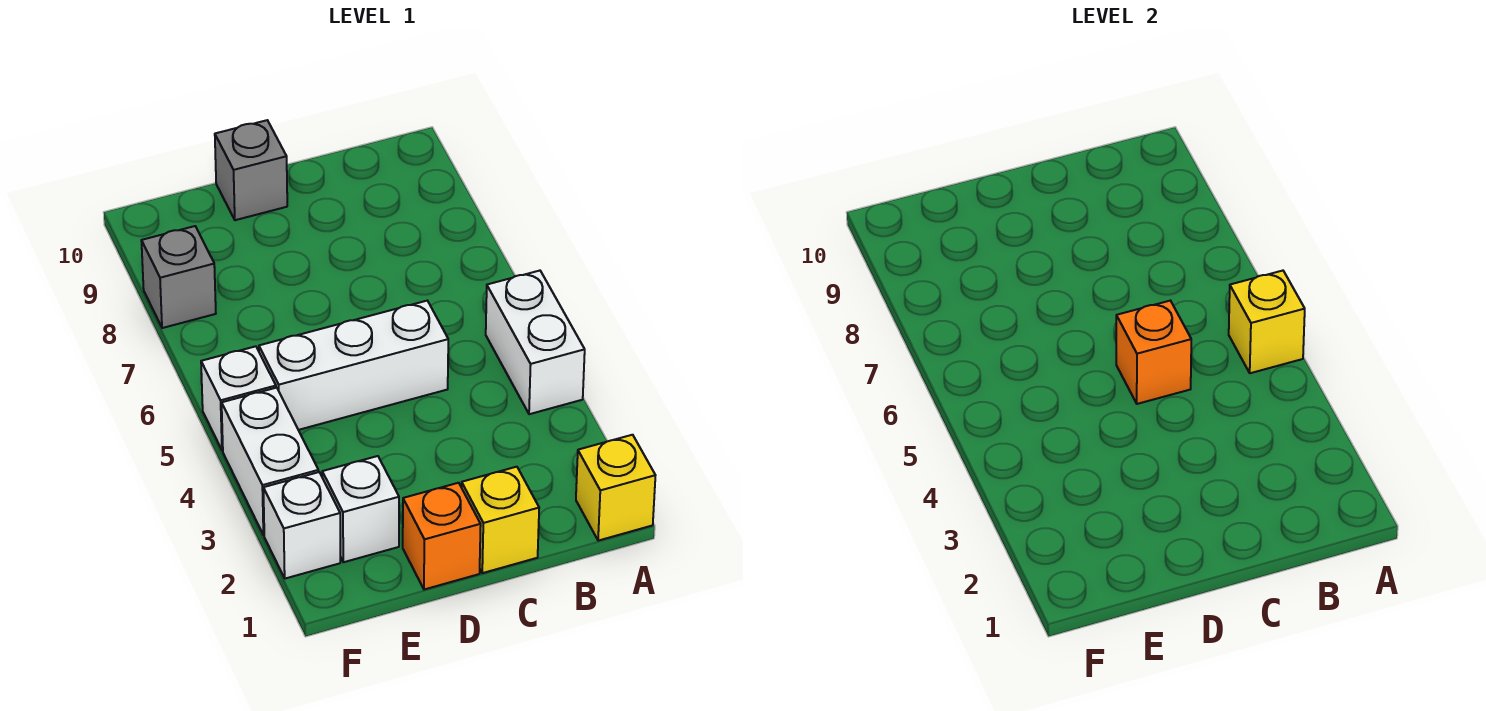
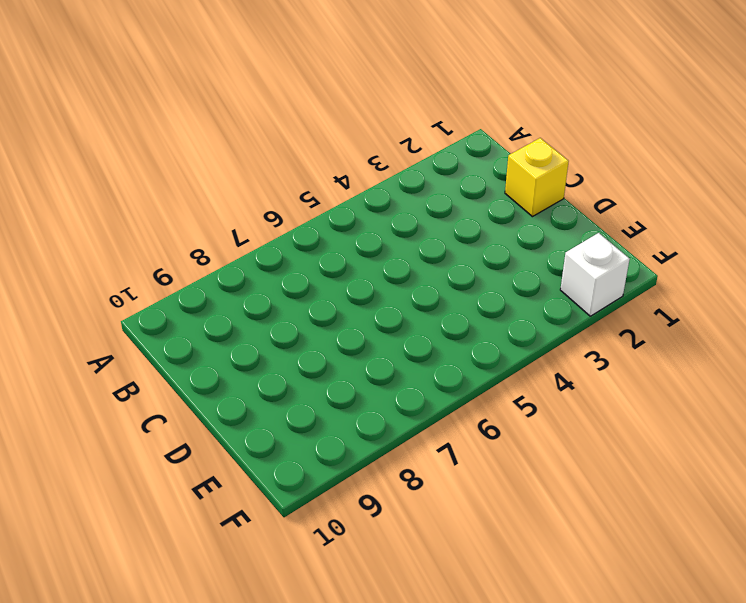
none -> yellow 1x1 brick [576,435,656,541]
none -> white 1x2 brick [486,271,585,414]
none -> white 1x3 brick [259,301,448,430]

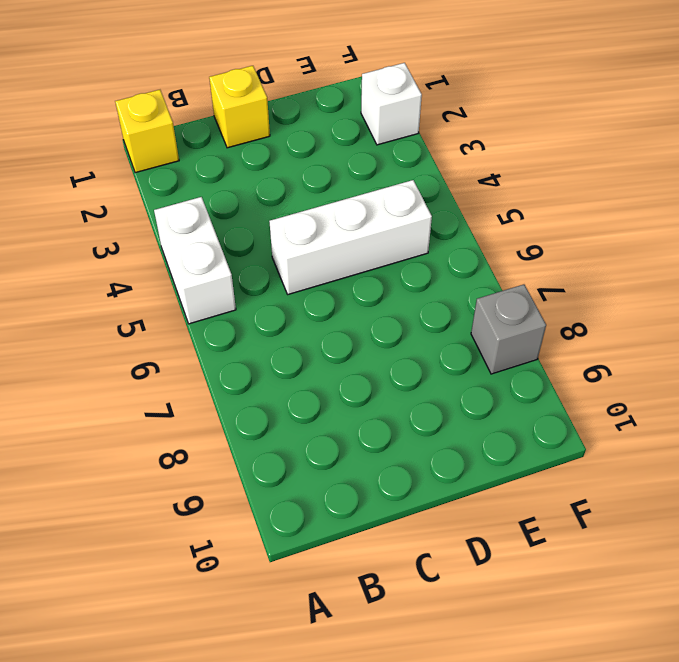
none -> orange 1x1 brick [403,483,481,589]
none -> grey 1x1 brick [215,120,287,220]
none -> white 1x1 brick [322,456,399,562]

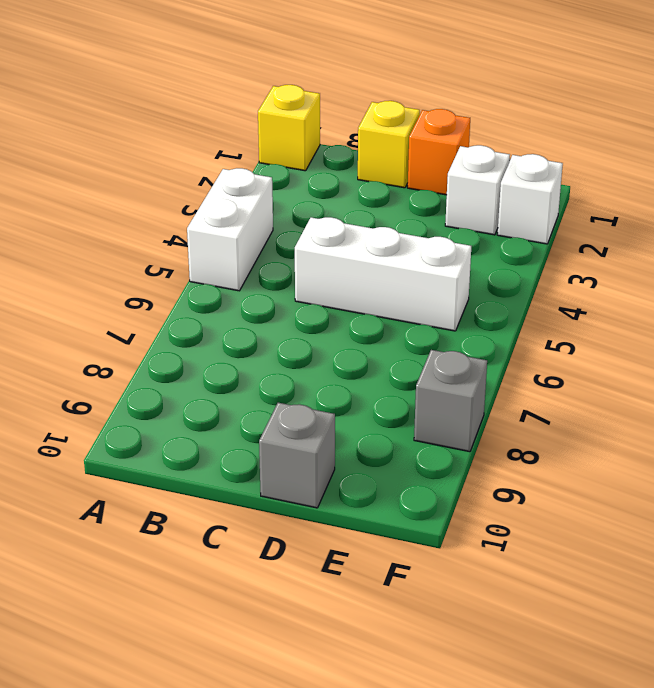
none -> white 1x2 brick [222,388,318,535]
none -> white 1x1 brick [201,346,276,451]
none -> yellow 1x1 brick [1229,271,1305,373]

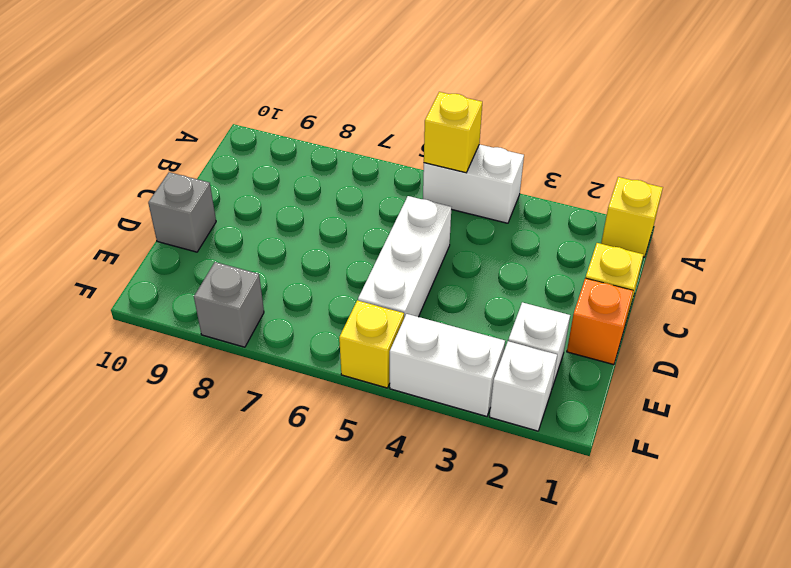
yellow 1x1 brick [339,300,404,388] -> white 1x1 brick [201,346,276,451]
none -> orange 1x1 brick [1116,301,1191,404]

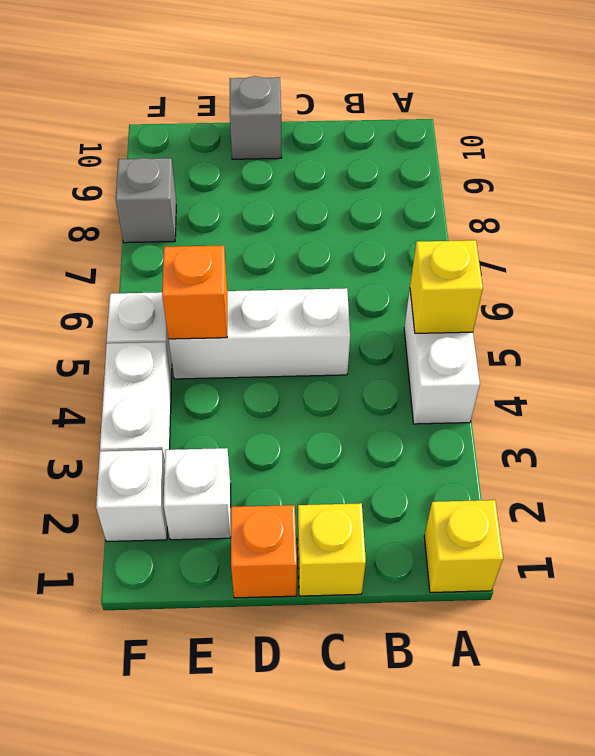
orange 1x1 brick [162,245,227,339] -> orange 1x1 brick moved to [1116,301,1191,404]

